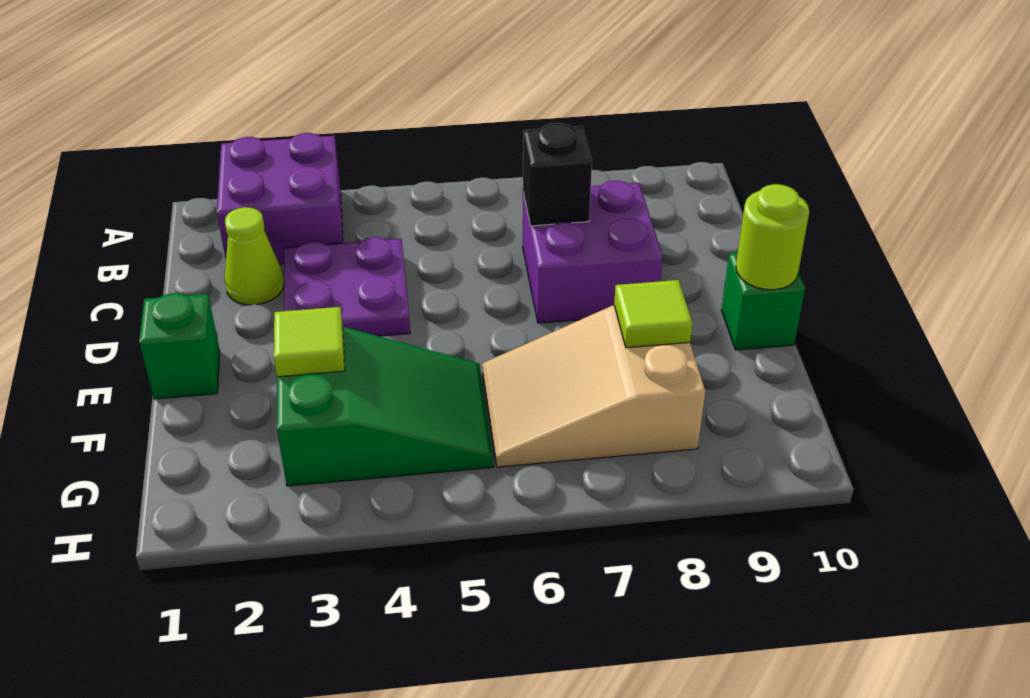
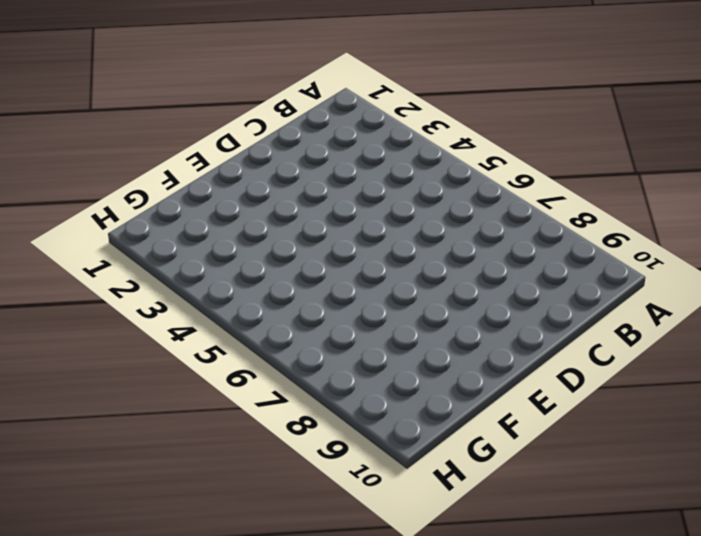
none -> purple 2x2 brick [217,133,343,264]
none -> lime 1x1 cone [224,207,284,305]
none -> purple 2x2 plate [284,237,410,336]

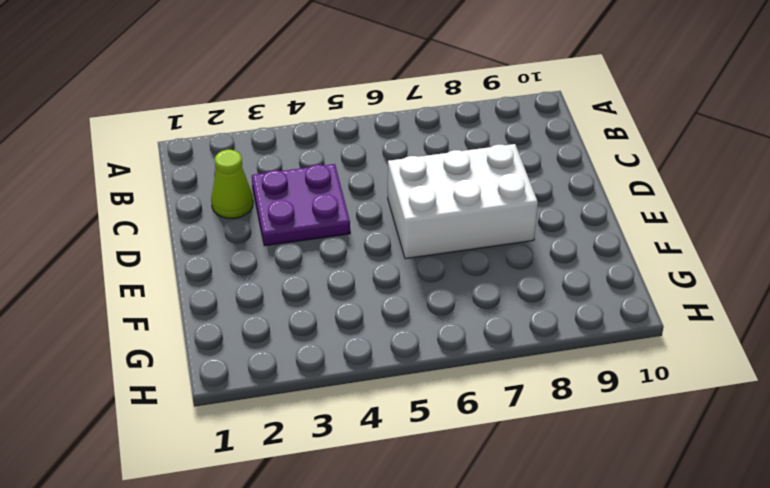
white 2x3 brick [388,144,538,259] -> purple 2x2 brick [523,181,663,323]
none -> purple 2x2 brick [217,133,343,264]
none -> green 1x1 brick [139,293,220,399]
none -> green 1x1 brick [721,253,805,350]

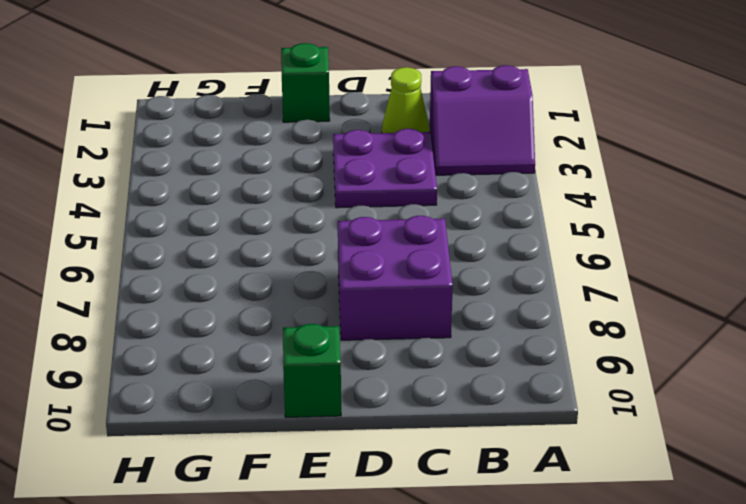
purple 2x2 slope [430,65,535,175] -> purple 2x2 brick [217,133,343,264]
none -> green 2x3 slope [277,327,493,486]
none -> tan 2x3 slope [482,305,705,467]
none -> black 1x1 brick [523,123,592,226]

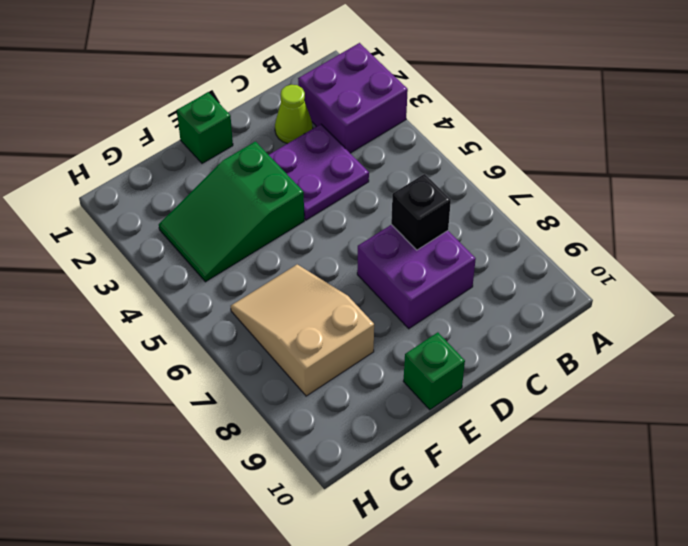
green 2x3 slope [159,142,304,282] -> green 2x3 slope turned to [277,327,493,486]
none -> lime 1x1 round brick [736,184,809,290]
none -> lime 1x1 tile [274,307,345,377]
none -> lime 1x1 tile [614,280,693,348]

